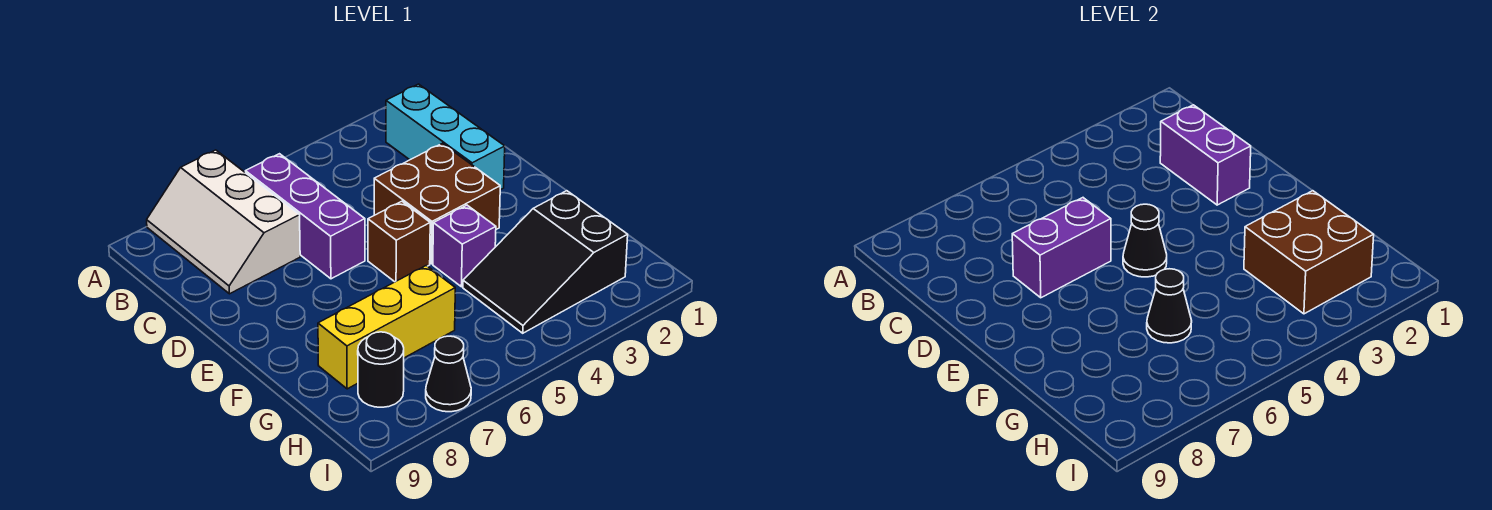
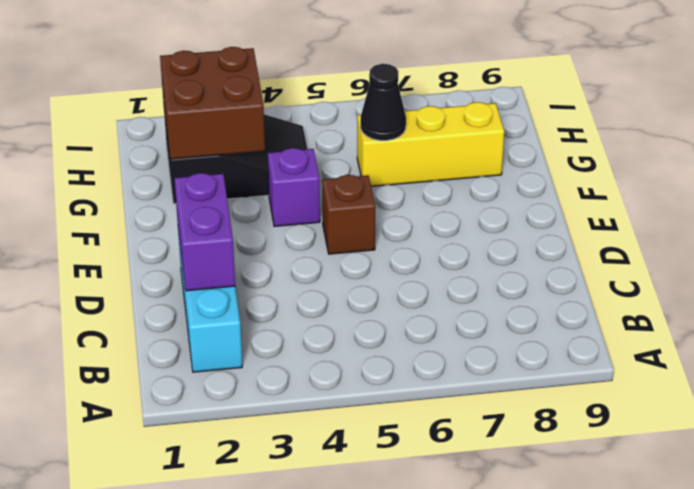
none -> white 2x3 slope [147,150,300,294]
none -> purple 1x3 brick [246,154,365,279]
none -> brown 2x2 brick [374,143,500,264]

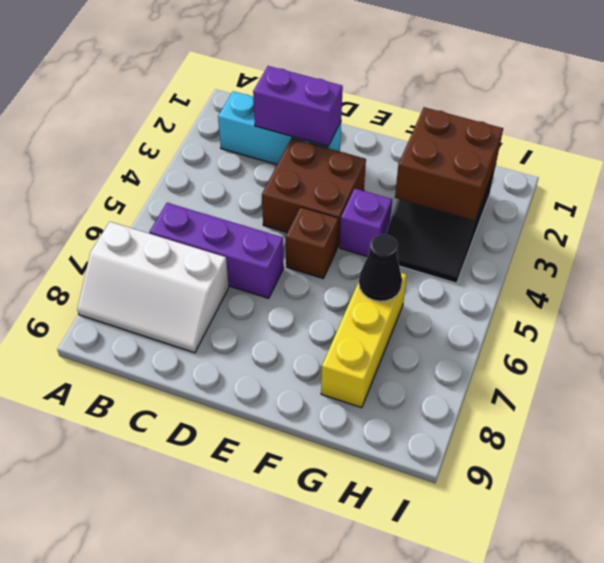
none -> black 1x1 round brick [358,332,404,407]
none -> black 1x1 cone [426,336,471,412]
none -> purple 1x2 brick [1012,198,1111,298]

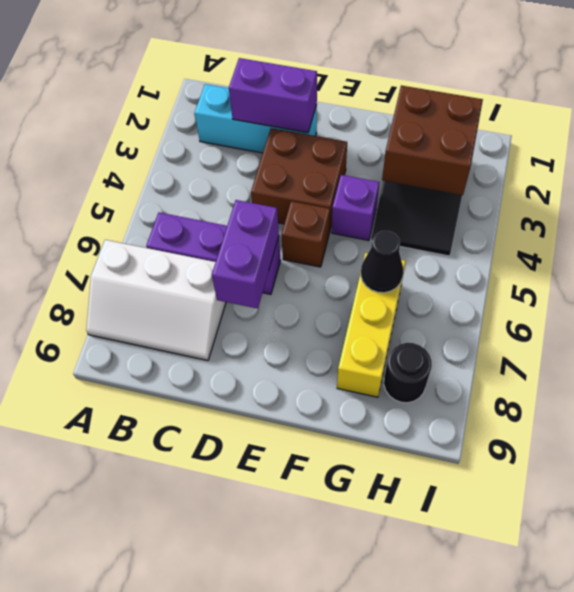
none -> black 1x1 cone [426,336,471,412]
none -> black 1x1 cone [1123,204,1167,277]

